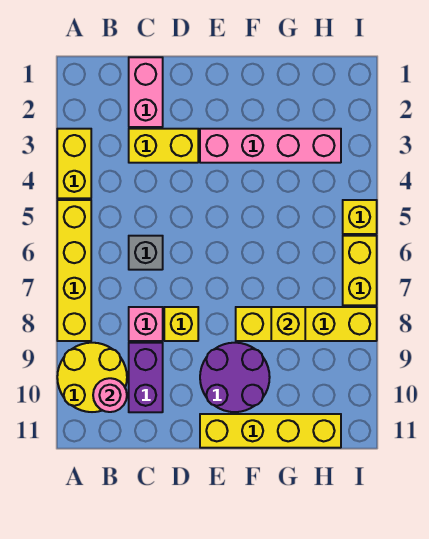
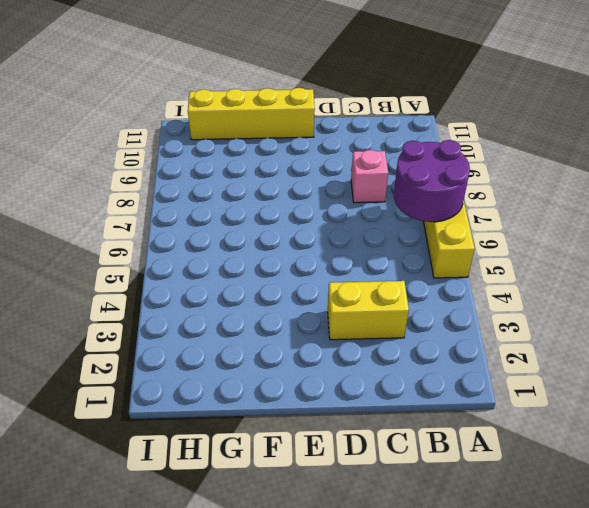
purple 2x2 round brick [394,140,470,222] -> purple 2x2 round brick moved to [200,343,270,412]
none -> yellow 1x2 brick [57,129,91,198]
none -> yellow 2x2 round brick [57,343,127,412]
none -> pink 1x2 brick [129,57,163,127]

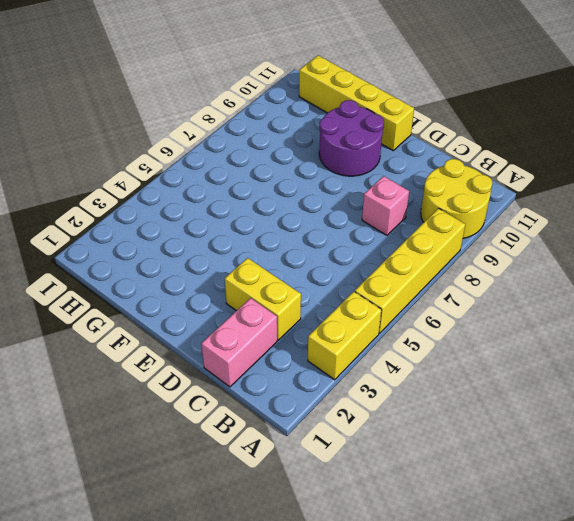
none -> grey 1x1 brick [129,236,163,270]
none -> purple 1x2 brick [129,343,163,412]
none -> yellow 1x1 brick [164,307,198,341]

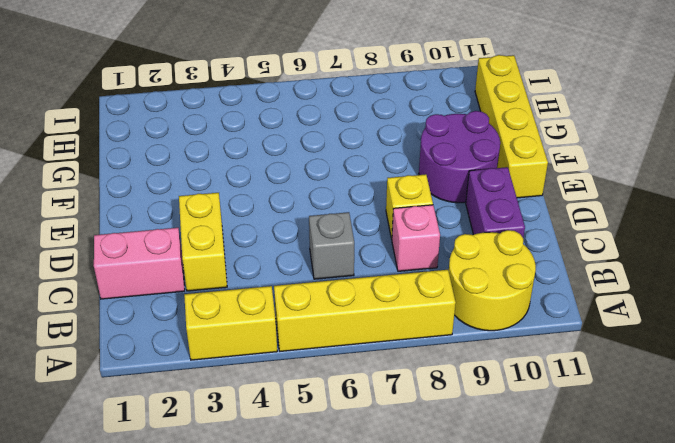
purple 1x2 brick [466,167,525,237] -> purple 1x2 brick turned to [129,343,163,412]
none -> pink 1x4 brick [200,129,341,163]
none -> yellow 1x4 brick [236,307,377,341]
none -> yellow 1x1 brick [343,200,377,234]

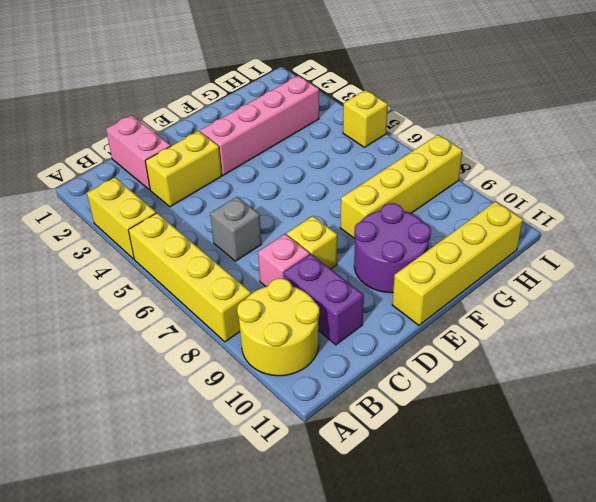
none -> yellow 1x2 brick [343,236,377,305]
none -> pink 1x1 round brick [93,378,127,412]
none -> yellow 1x1 brick [271,307,305,341]

